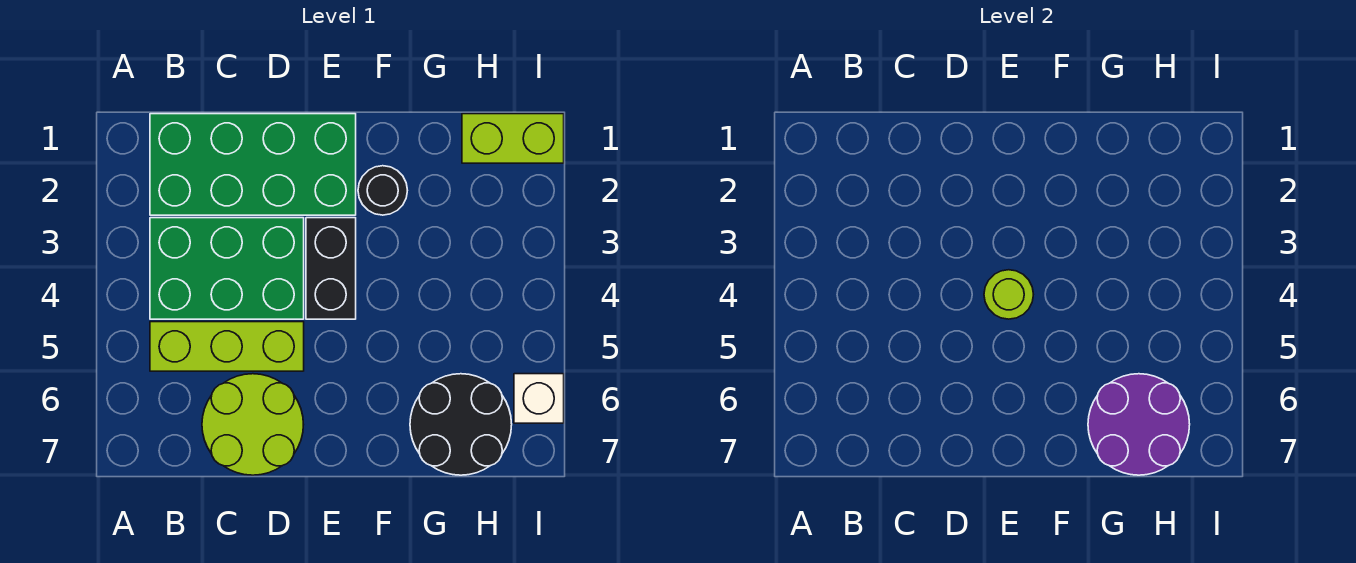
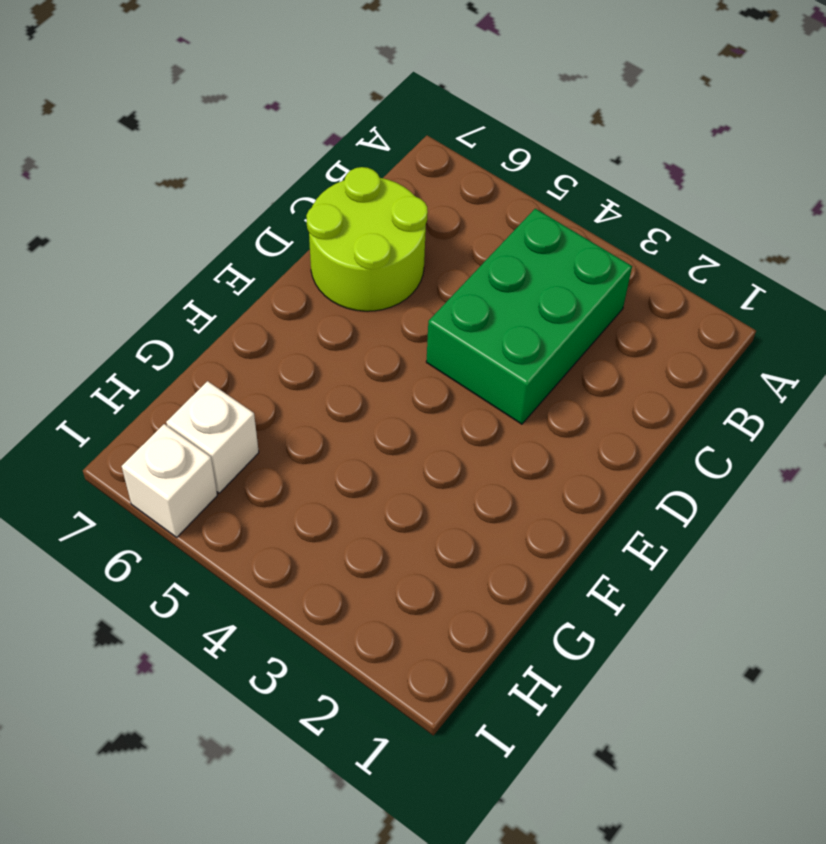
white 1x1 brick [166,381,259,493] -> black 2x2 round brick [410,374,512,475]
none -> green 2x4 brick [150,114,356,215]
none -> lime 1x3 brick [150,322,304,371]

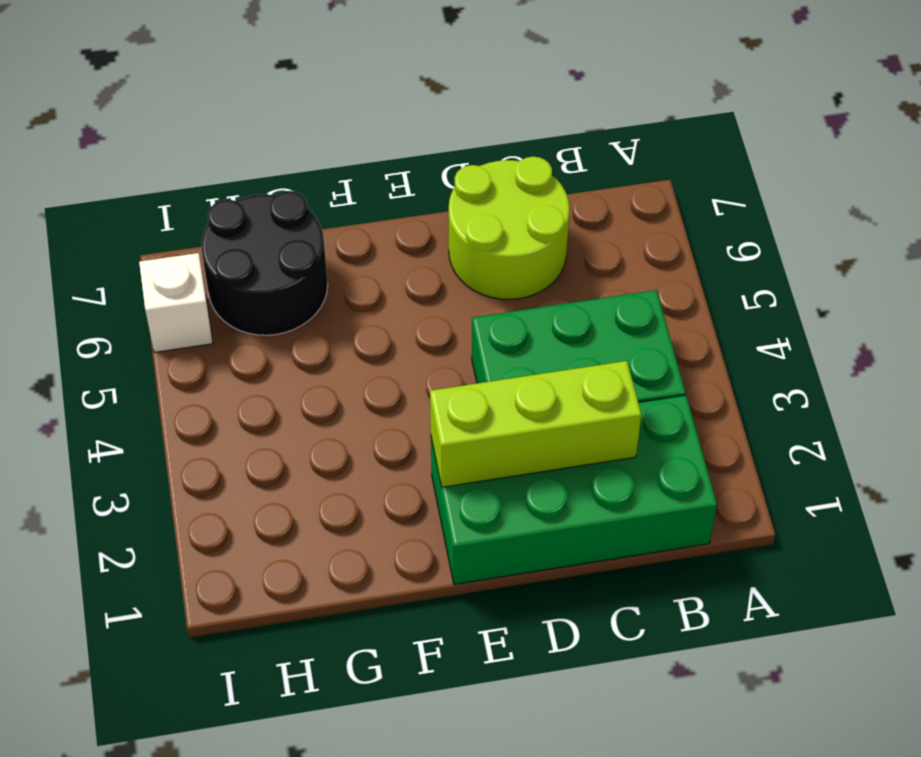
lime 1x3 brick [430,361,641,487] -> lime 1x3 brick moved to [150,322,304,371]
none -> black 1x2 brick [306,218,356,319]
none -> black 1x1 round brick [358,166,407,215]

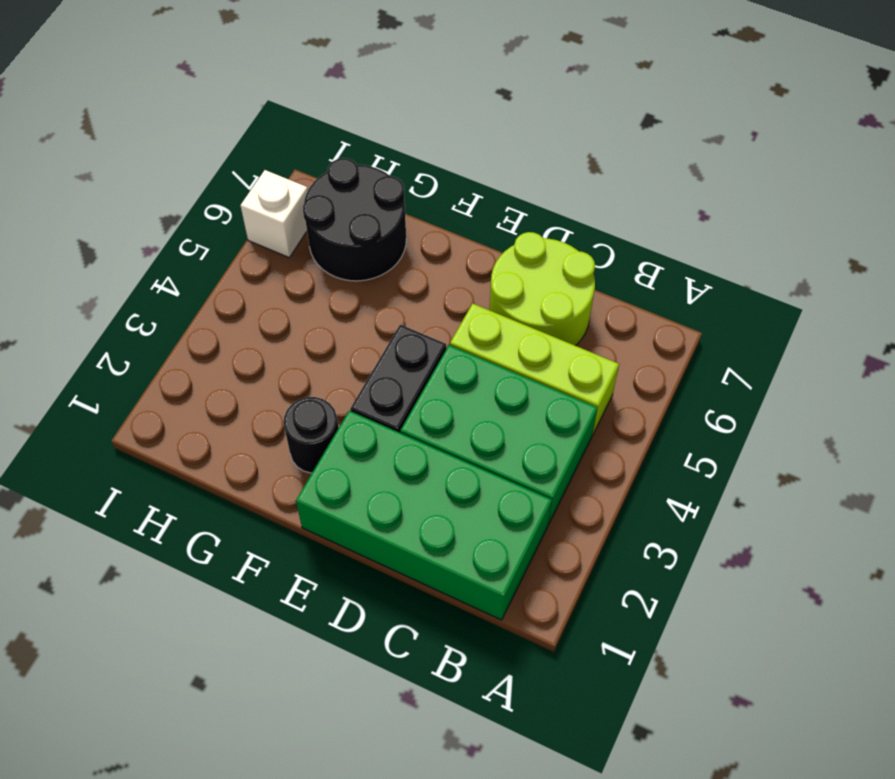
none -> lime 1x2 brick [462,114,564,163]
none -> lime 1x1 round brick [984,270,1033,319]

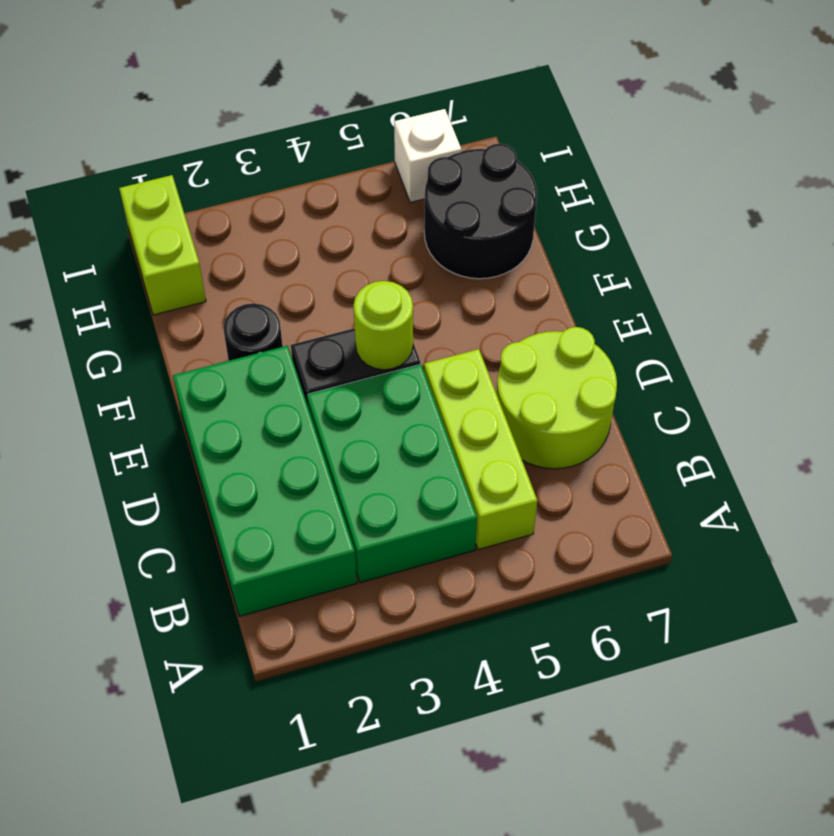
none -> purple 2x2 round brick [1088,374,1190,475]

